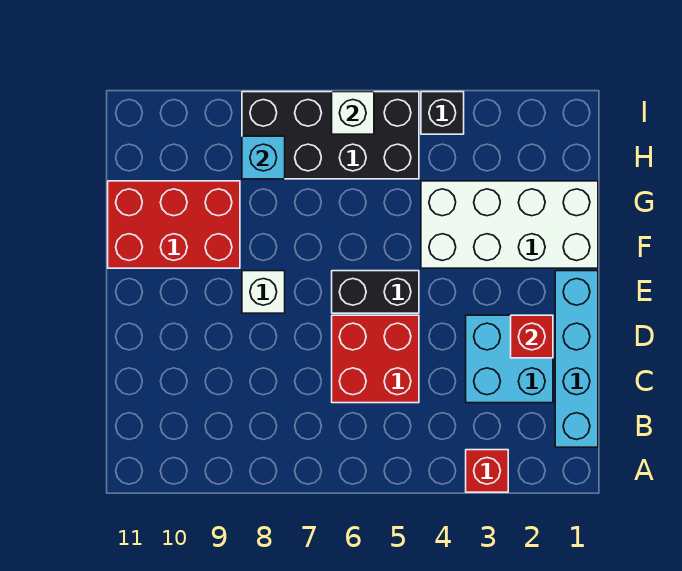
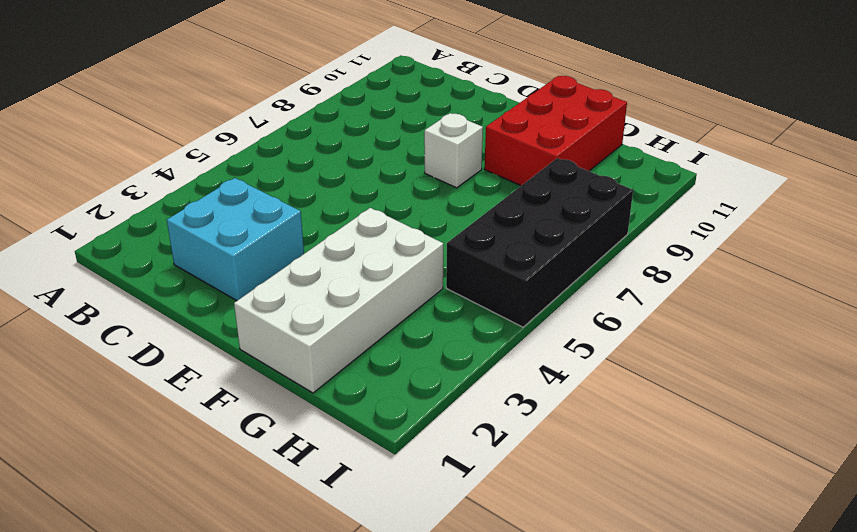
none -> red 1x1 brick [466,450,508,492]
none -> cyan 1x4 brick [555,271,598,447]
none -> red 2x2 brick [332,315,419,403]

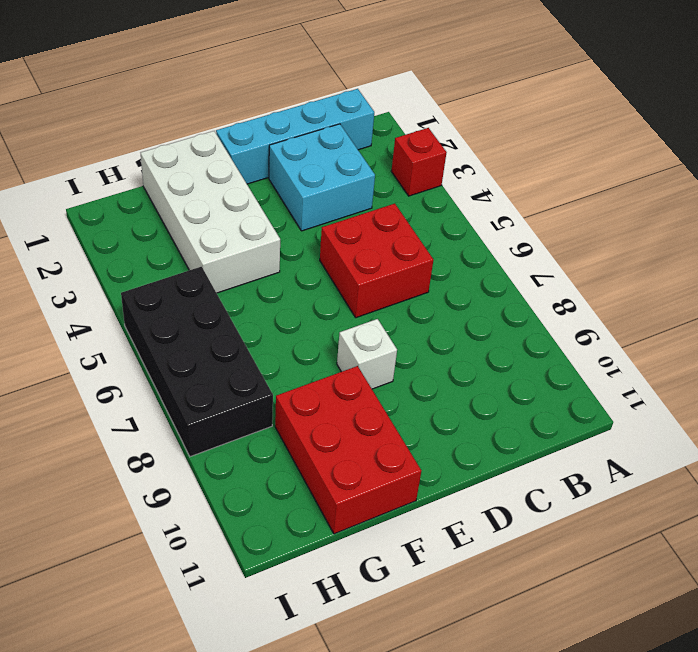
none -> black 1x2 brick [332,271,419,313]
none -> black 1x1 brick [421,92,464,134]
none -> red 1x1 brick [511,315,553,358]

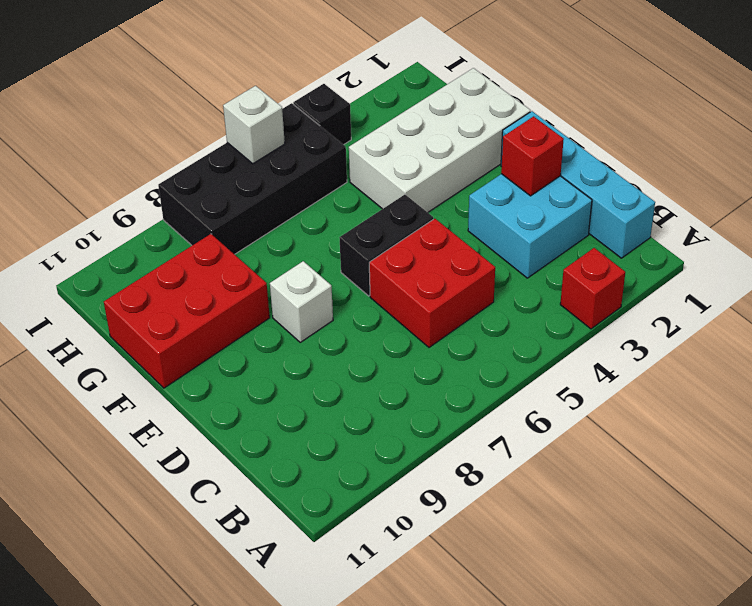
none -> cyan 1x1 brick [242,136,285,179]

